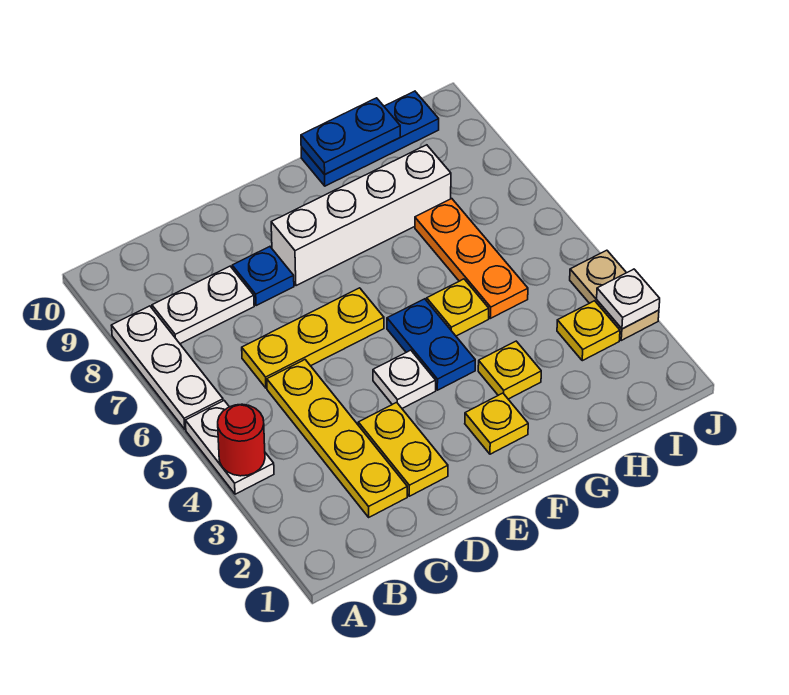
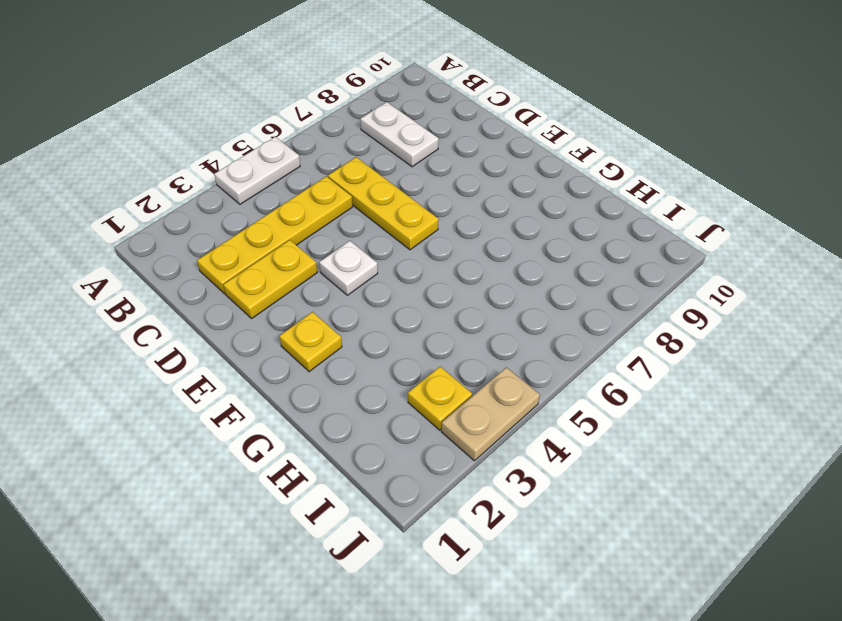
none -> white 1x3 plate [111,306,223,429]
none -> blue 1x1 plate [232,247,294,306]
none -> white 1x4 brick [271,145,451,286]

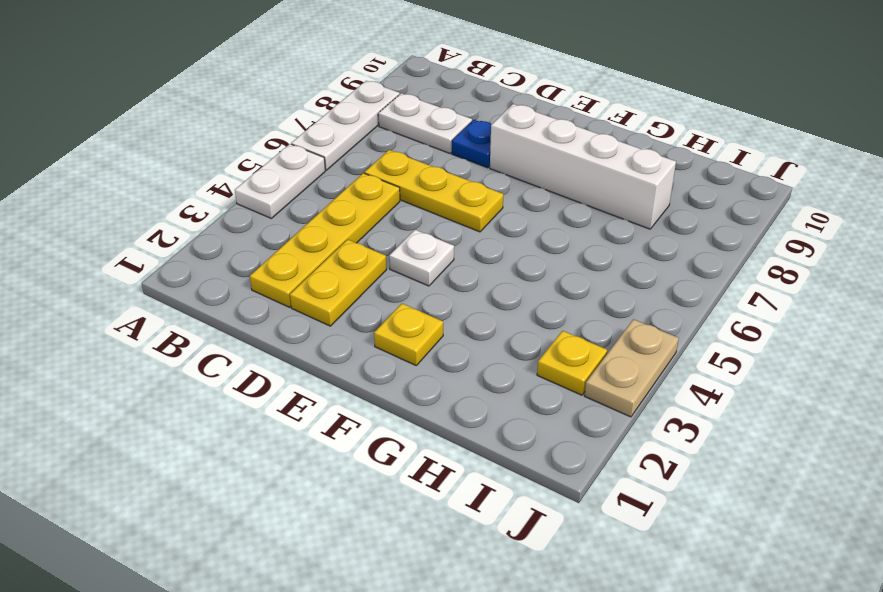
none -> blue 1x2 plate [387,299,475,390]
none -> yellow 1x1 plate [478,341,541,399]
none -> yellow 1x1 plate [427,279,489,336]

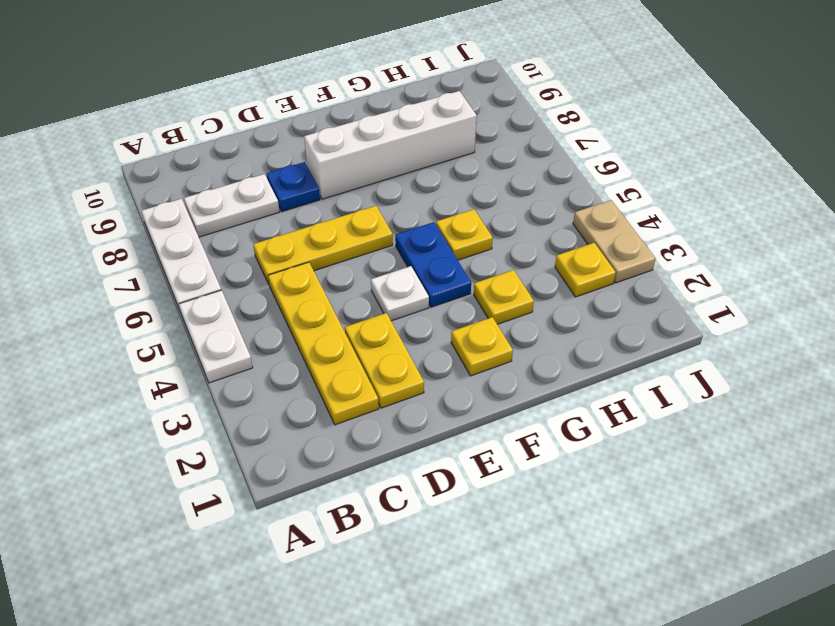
none -> blue 1x3 plate [301,91,439,186]
none -> orange 1x3 plate [415,199,528,318]
none -> red 1x1 round brick [218,404,265,476]

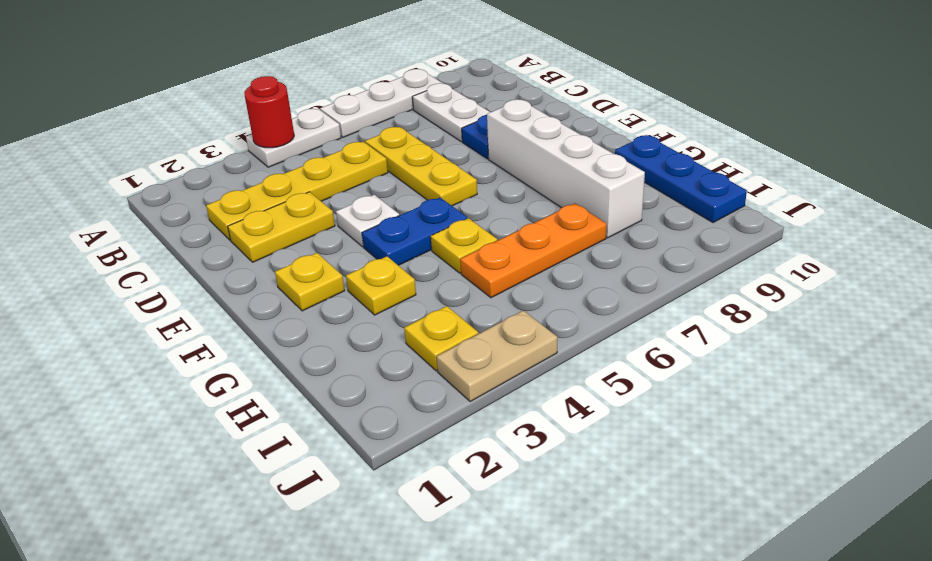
none -> blue 1x2 plate [301,98,400,174]
none -> white 1x1 plate [597,269,660,329]

